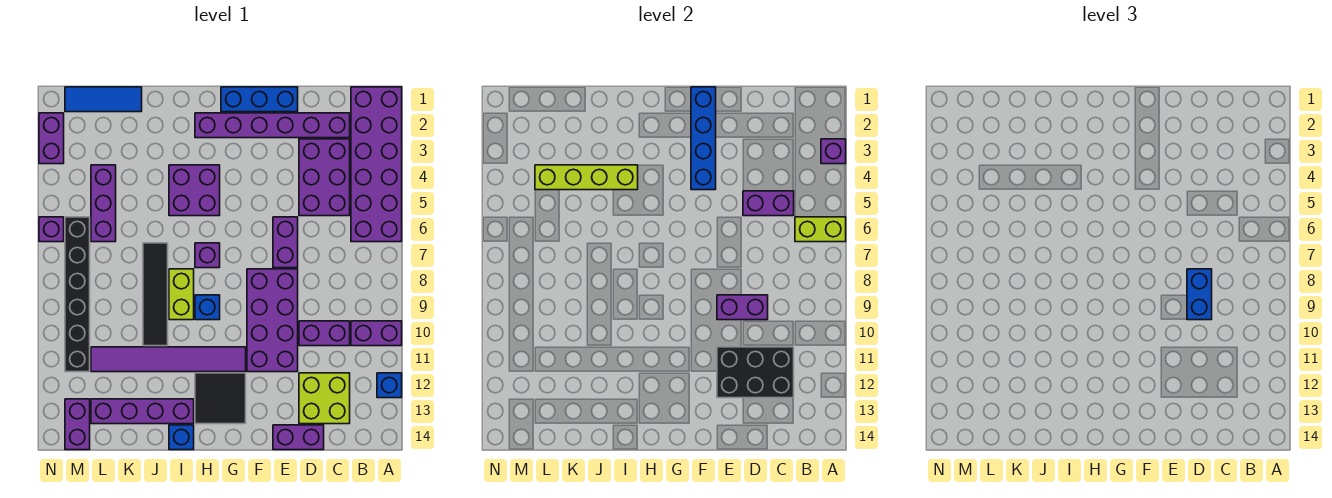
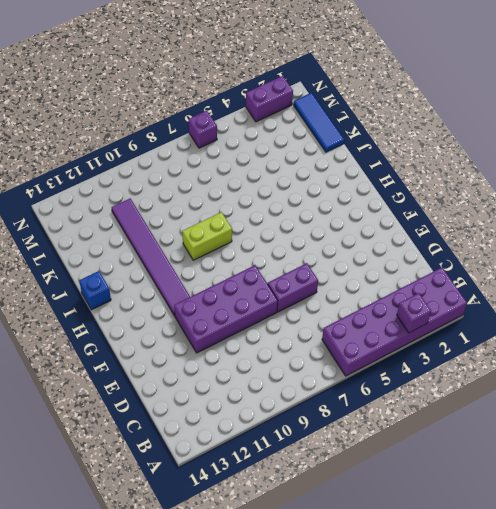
none -> purple 1x2 brick [351,321,402,346]
none -> blue 1x1 brick [377,373,402,398]
none -> purple 1x6 brick [195,113,350,138]
none -> purple 2x3 brick [299,139,350,216]

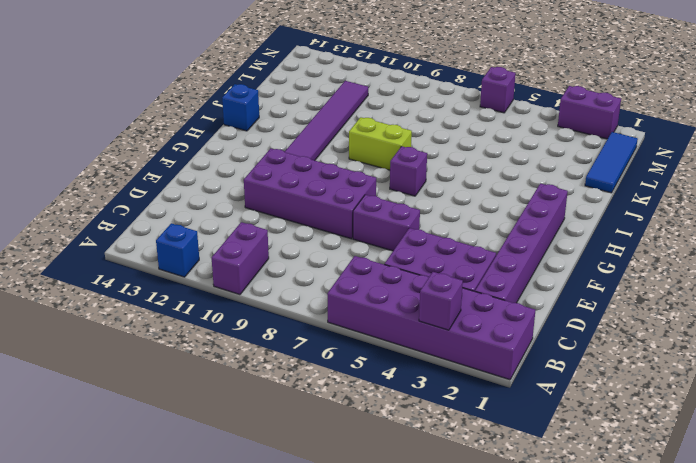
none -> purple 1x2 brick [299,321,350,346]
none -> lime 2x2 brick [299,373,350,424]
none -> purple 1x2 brick [273,425,324,450]
none -> blue 1x3 brick [221,87,298,112]

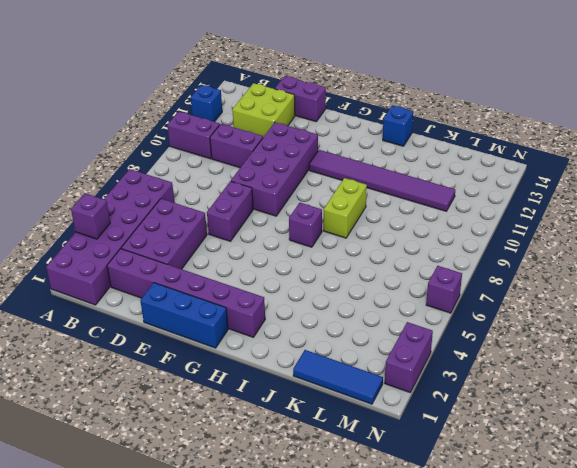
none -> black 2x2 tile [195,373,246,424]
none -> purple 2x2 brick [169,165,220,216]
none -> blue 1x1 brick [195,295,220,320]
none -> purple 1x4 brick [91,399,194,424]

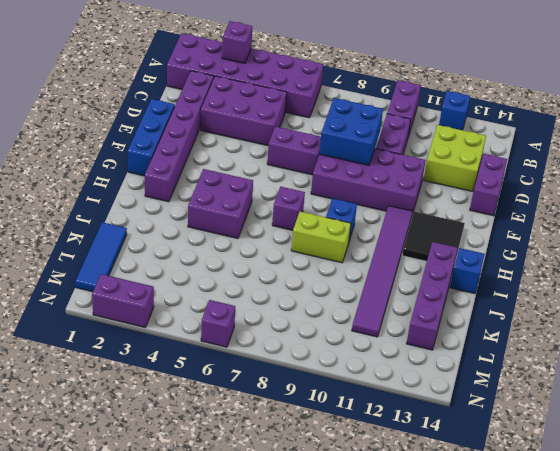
blue 2x2 brick [319,98,383,165] -> purple 1x2 brick [717,295,768,320]
none -> black 1x4 tile [143,243,168,346]
none -> purple 1x3 brick [91,165,116,242]
none -> black 1x6 brick [65,217,90,372]
none -> purple 1x2 brick [65,399,90,450]

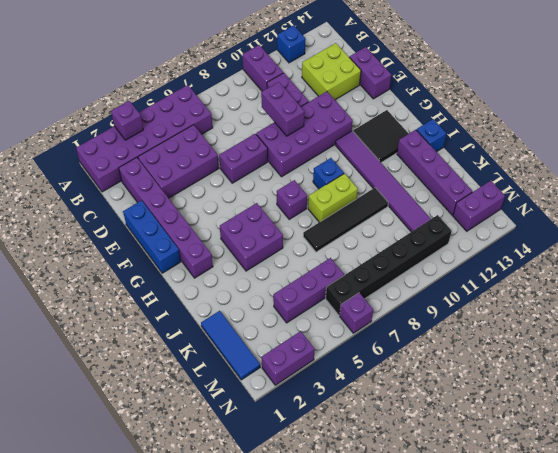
none -> lime 1x2 brick [795,217,846,242]
none -> purple 1x2 brick [743,191,794,216]
none -> black 2x3 brick [717,347,794,398]
none -> blue 1x4 brick [691,87,716,190]

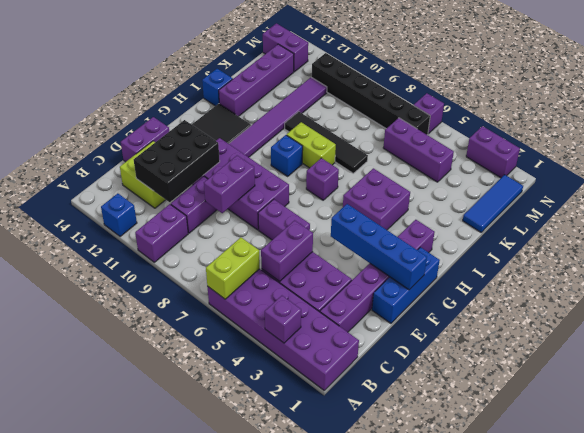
none -> lime 1x4 brick [535,165,638,190]
none -> blue 1x2 brick [1187,269,1212,320]

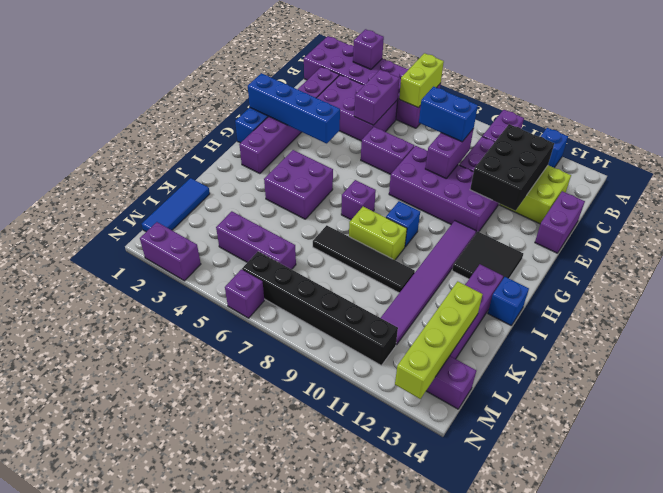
lime 1x4 brick [395,281,483,399] -> lime 1x4 brick moved to [535,165,638,190]

